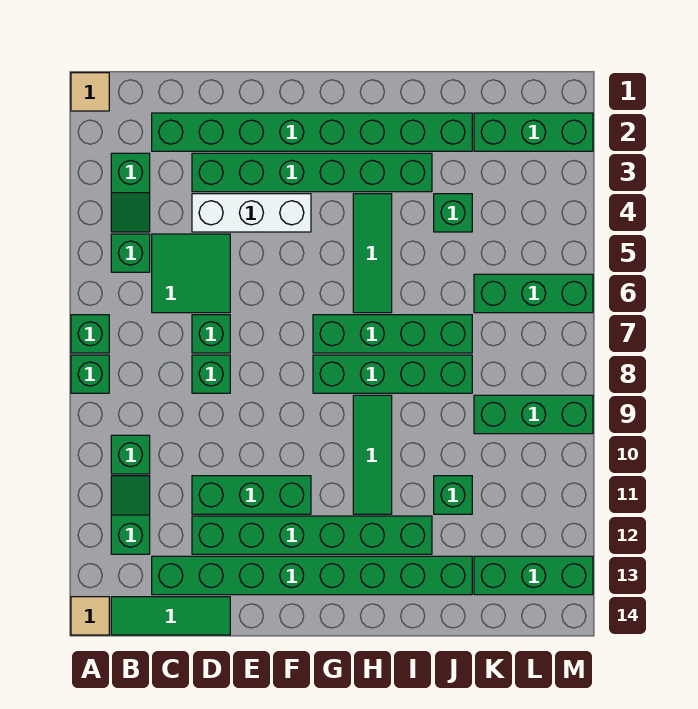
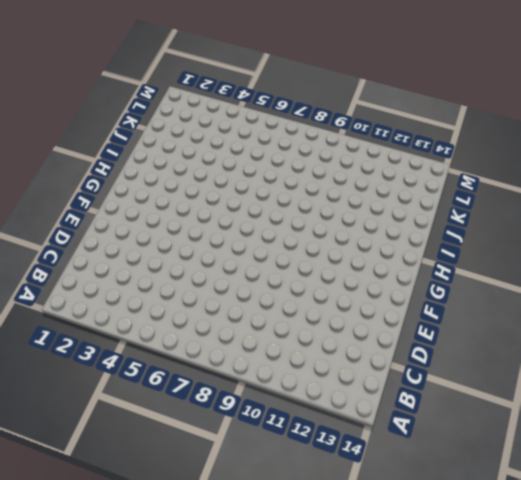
none -> tan 1x1 tile [71,73,109,111]
none -> green 1x1 brick [71,315,109,353]
none -> green 1x1 brick [71,355,109,393]

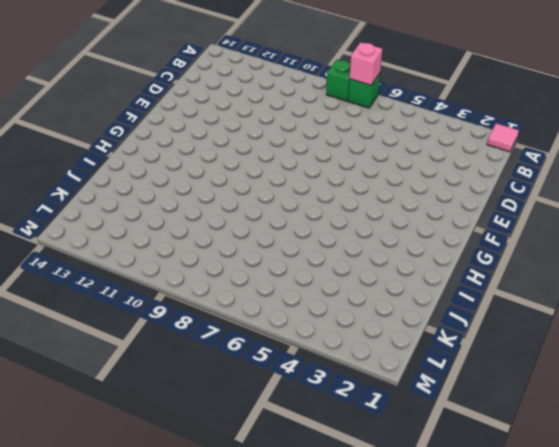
pink 1x1 tile [487,123,519,152] -> tan 1x1 tile [71,73,109,111]
pink 1x1 brick [350,42,382,85] -> none
none -> tan 1x1 tile [71,597,109,635]
none -> green 1x2 slope [111,153,150,232]
none -> green 1x1 brick [111,234,150,272]

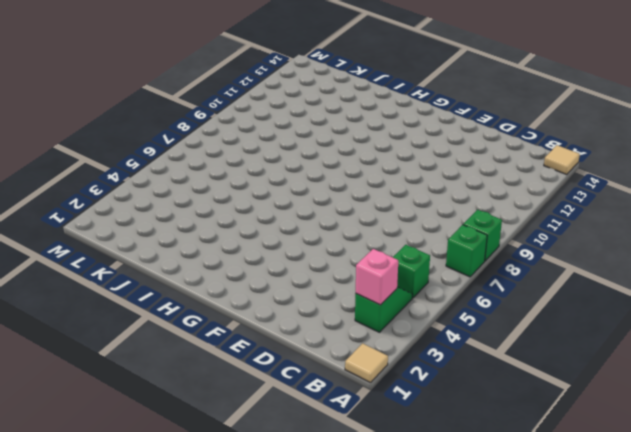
pink 1x1 brick [356,249,398,305] -> none
none -> green 1x1 brick [111,435,150,474]
none -> green 1x2 slope [111,476,150,554]
none -> green 1x3 tile [111,597,230,635]

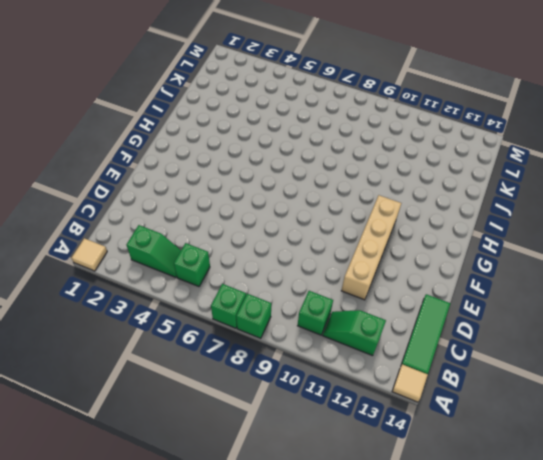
tan 1x4 brick [341,195,401,300] -> green 1x3 brick [192,476,311,514]
none -> green 1x8 brick [152,113,472,151]
none -> green 2x2 tile [152,234,230,313]
none -> green 1x8 brick [152,556,472,595]

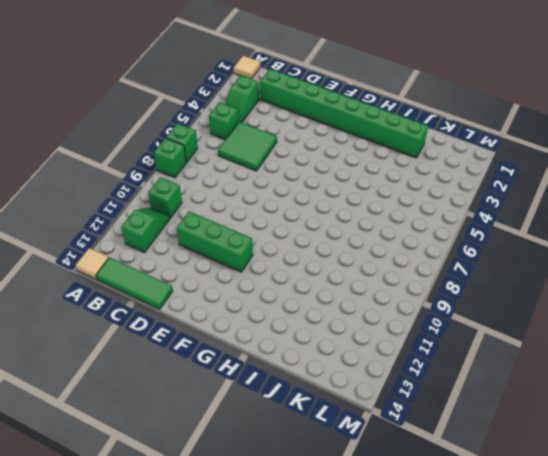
none -> green 1x8 brick [152,556,472,595]
none -> green 1x6 brick [192,153,432,192]
none -> white 1x3 brick [192,194,311,232]

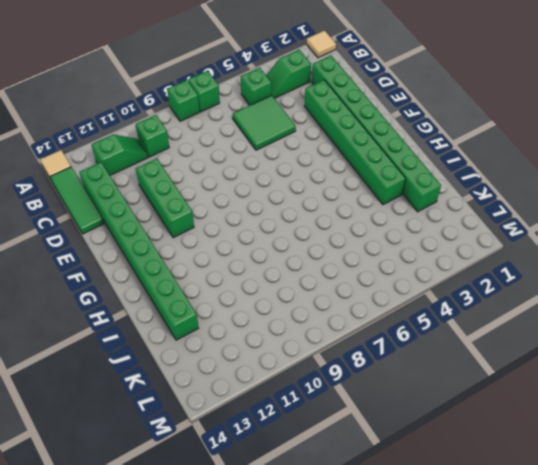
none -> white 1x3 brick [192,194,311,232]
none -> green 1x1 brick [192,315,230,353]
none -> green 1x1 brick [192,355,230,393]

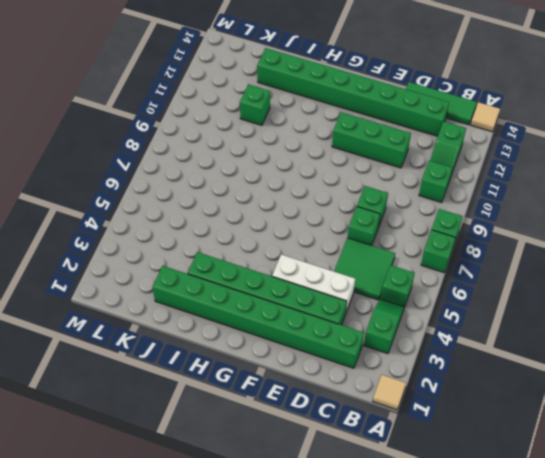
none -> green 1x6 brick [192,516,432,554]
none -> green 1x4 brick [313,315,472,353]
none -> green 1x4 brick [313,355,472,393]

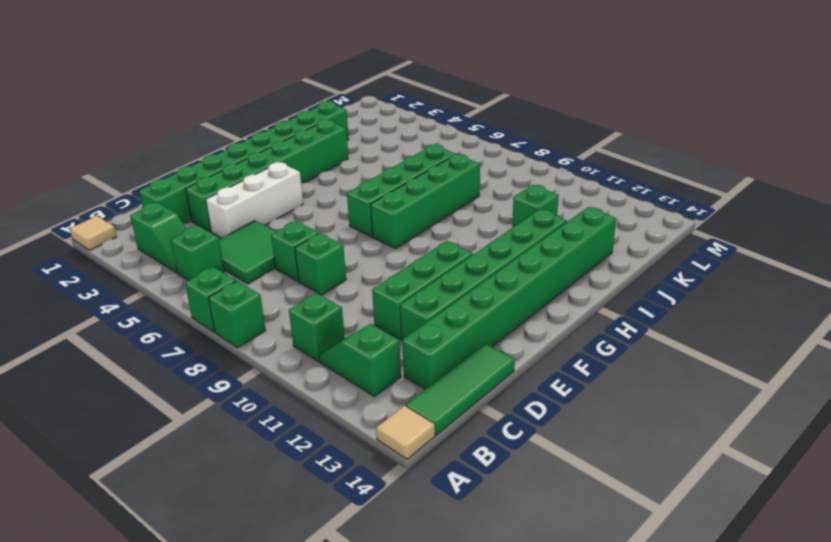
none -> green 1x3 tile [353,194,392,313]
none -> green 1x3 tile [353,395,392,514]
none -> green 1x1 brick [434,194,472,232]

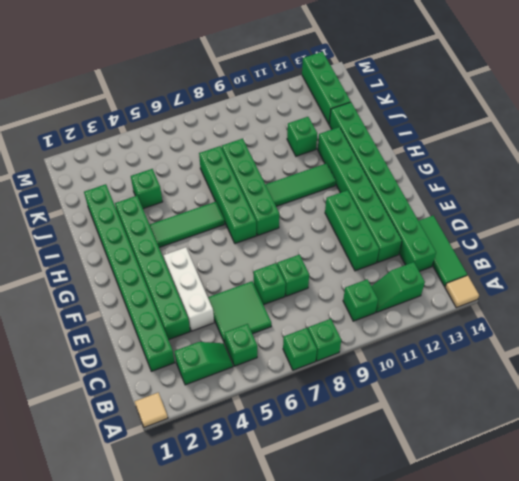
none -> green 1x3 brick [474,113,593,151]
none -> green 1x3 brick [474,274,593,313]
none -> green 1x3 brick [474,395,593,434]

